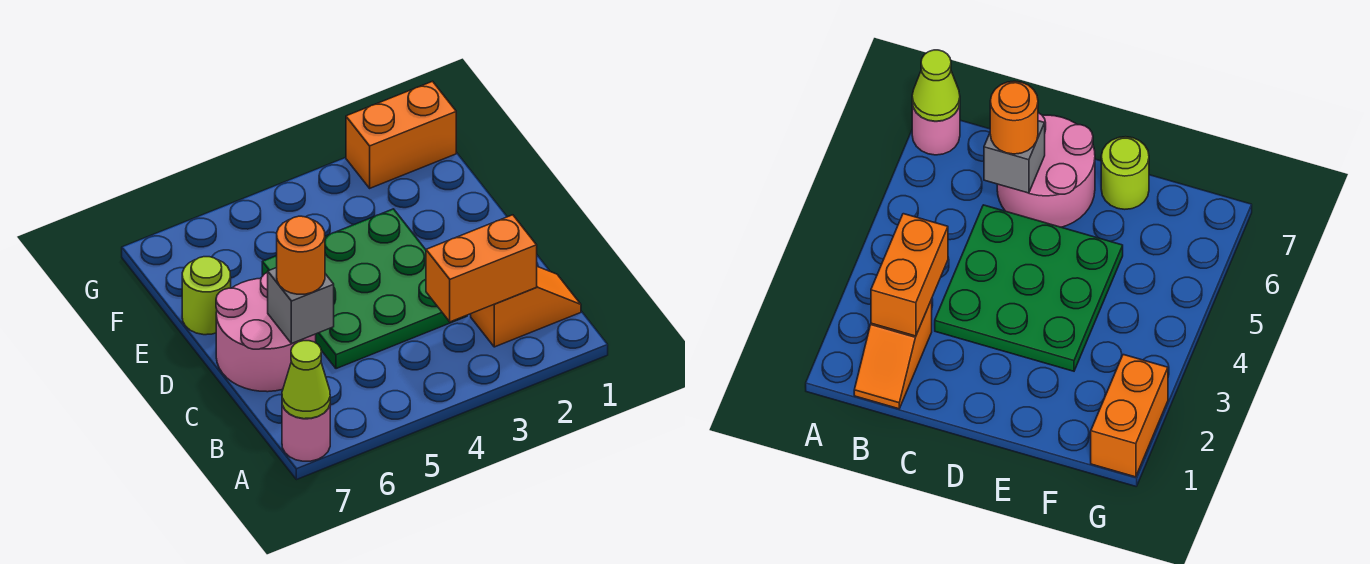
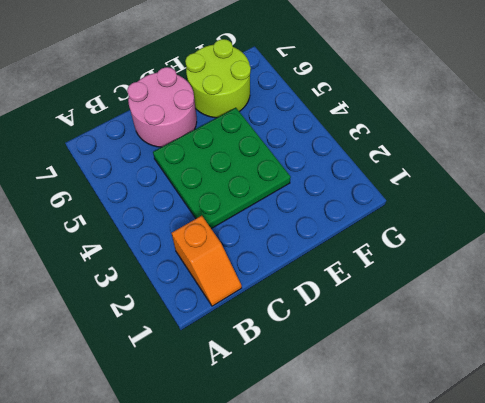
lime 2x2 round brick [185,39,251,118] -> lime 1x1 round brick [182,257,231,335]
none -> pink 1x1 round brick [282,405,330,461]
none -> orange 1x2 brick [346,81,456,188]

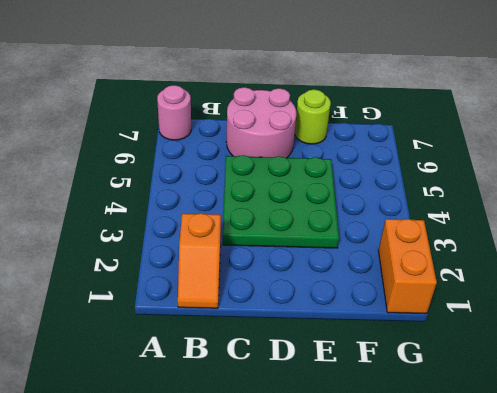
none -> lime 1x1 cone [282,341,330,419]
none -> orange 1x2 brick [426,215,537,322]

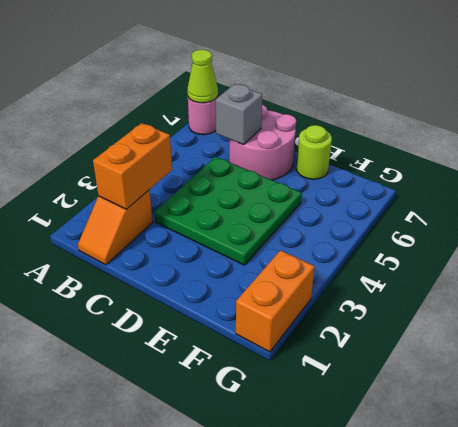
none -> orange 1x1 round brick [277,216,325,294]

